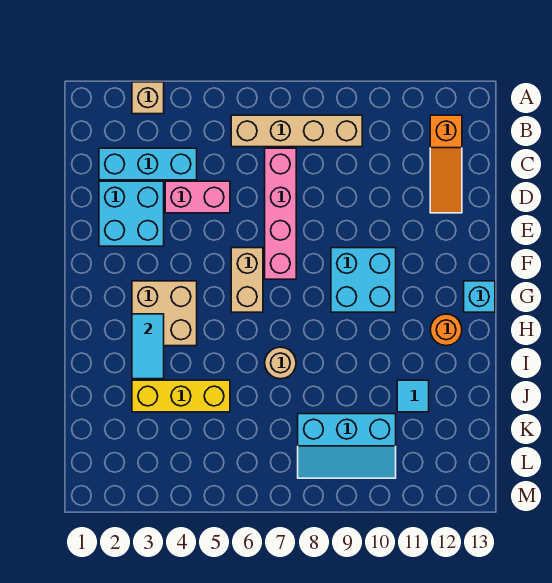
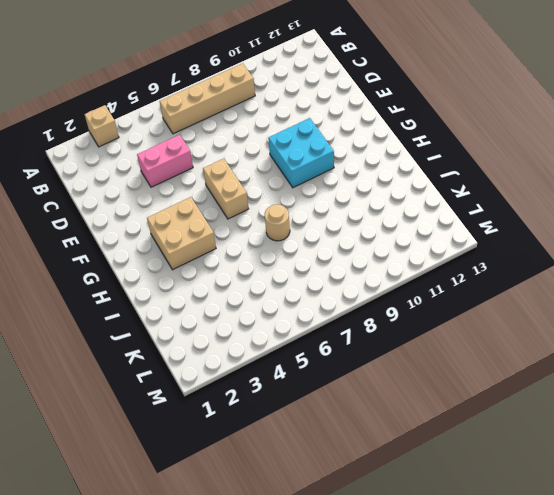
none -> orange 1x3 slope [430,115,462,213]
none -> cyan 1x3 brick [99,148,197,180]
none -> pink 1x4 brick [265,148,296,279]

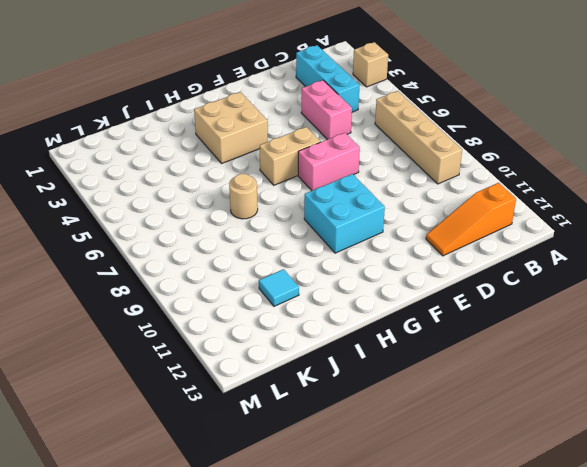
pink 1x2 brick [298,133,360,191] -> pink 1x4 brick [265,148,296,279]
none -> cyan 2x2 brick [99,181,164,246]
none -> cyan 1x1 brick [464,281,495,312]
none -> orange 1x1 round brick [430,314,462,346]

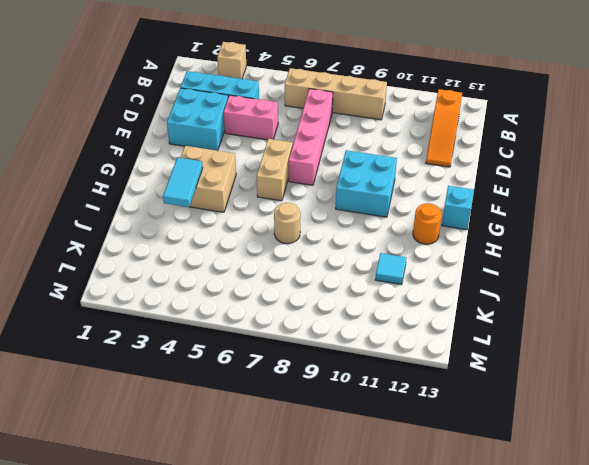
none -> yellow 1x3 brick [132,380,230,412]
none -> cyan 2x3 slope [298,414,396,478]

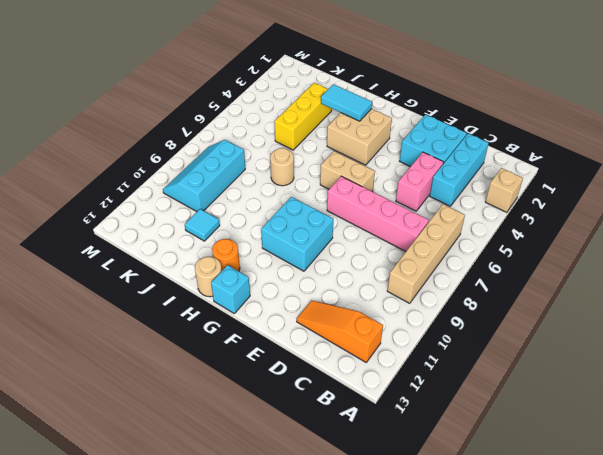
tan 1x1 round brick [195,257,222,297] -> none

